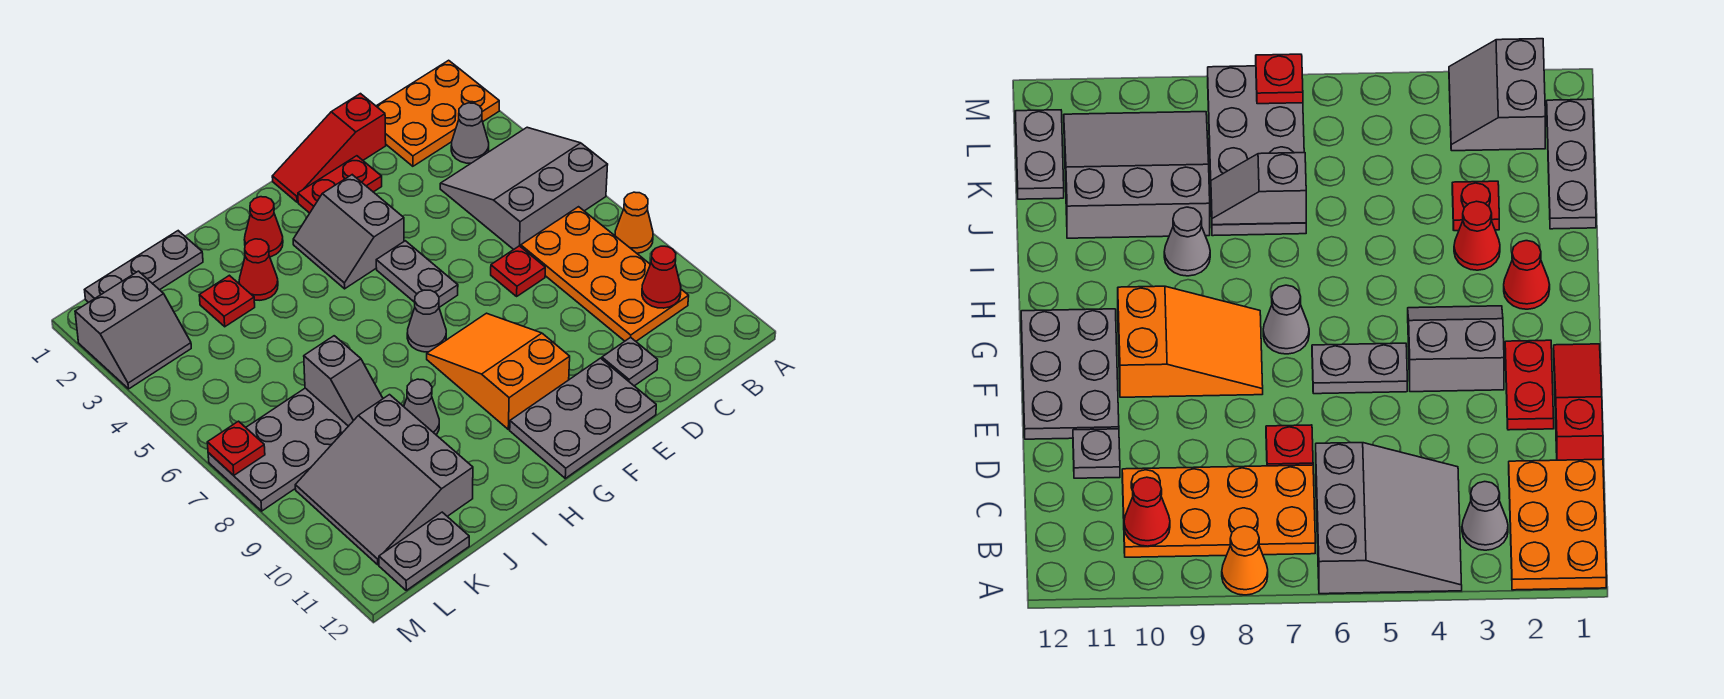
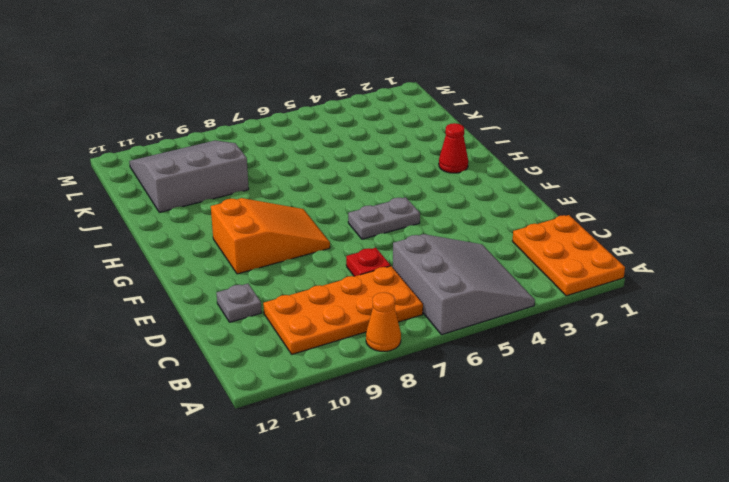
none -> grey 1x1 cone [451,103,489,163]
none -> red 1x3 slope [272,94,386,202]
none -> red 1x2 plate [298,156,382,213]

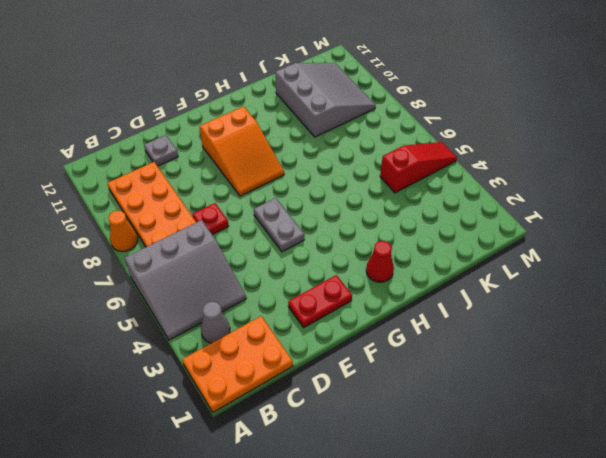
red 1x3 slope [380,142,457,193] -> red 1x3 slope moved to [272,94,386,202]
none -> grey 2x3 plate [510,358,656,478]
none -> grey 2x2 slope [293,175,404,289]
none -> grey 1x1 cone [407,290,446,352]

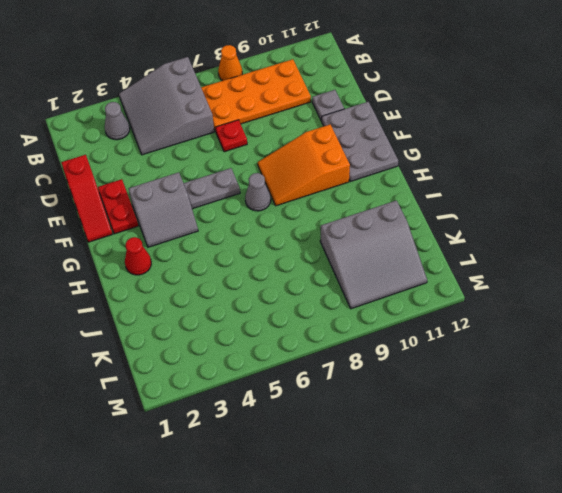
none -> orange 2x3 plate [376,60,499,166]
none -> red 1x1 cone [239,239,278,300]
none -> grey 1x1 cone [404,379,439,435]

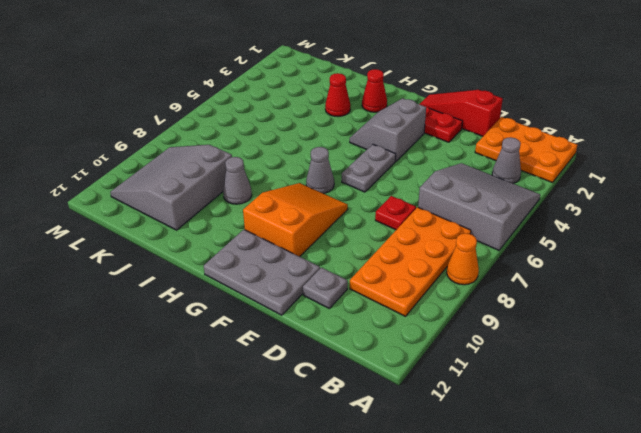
none -> grey 1x3 plate [85,231,203,302]
none -> red 1x1 plate [199,275,255,327]
none -> grey 2x4 plate [208,388,348,511]

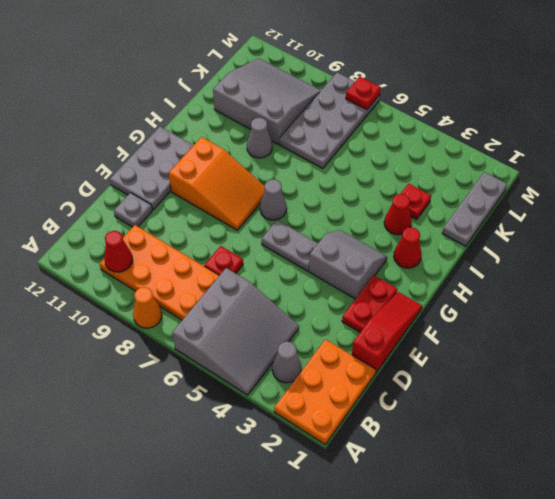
none -> grey 1x2 plate [379,512,469,590]
none -> grey 2x2 slope [75,271,191,389]
none -> grey 1x2 slope [304,336,383,426]

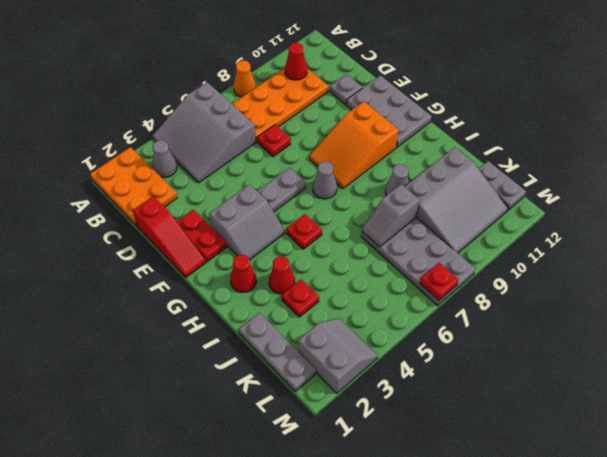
red 1x1 plate [286,214,322,249] -> none
grey 1x2 slope [362,184,420,247] -> grey 1x2 slope turned to [304,336,383,426]

